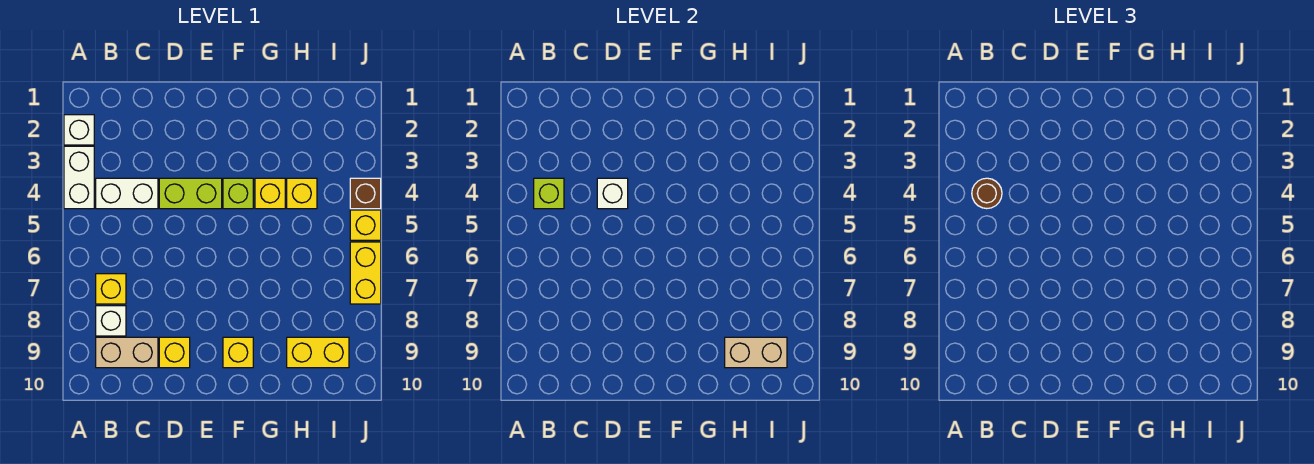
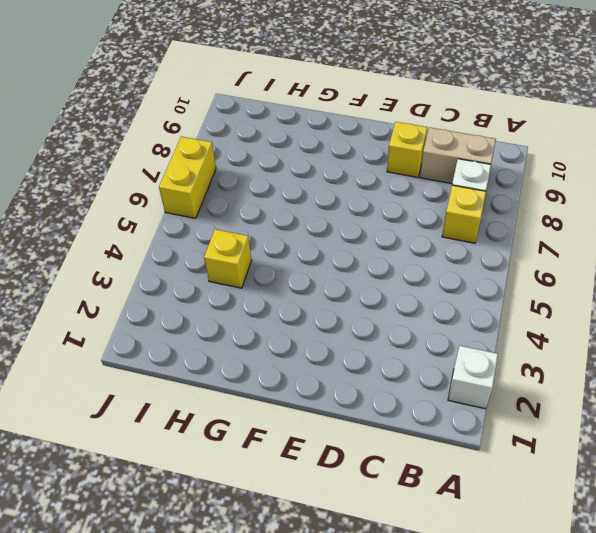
none -> white 1x2 brick [64,146,94,209]
none -> white 1x2 brick [96,178,158,209]
none -> lime 1x2 brick [159,178,222,209]

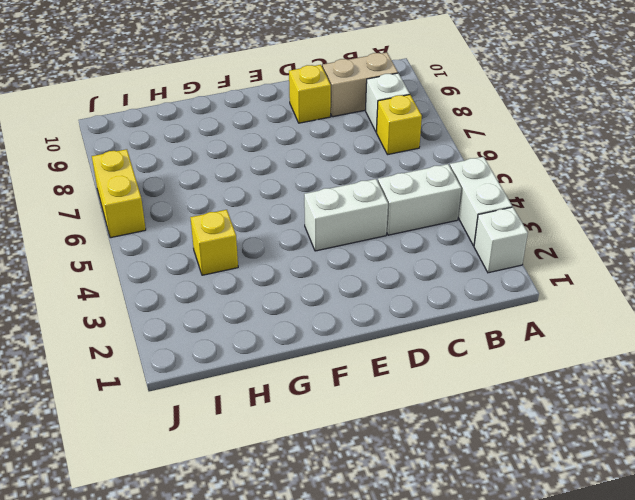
white 1x2 brick [304,179,388,251] -> lime 1x2 brick [159,178,222,209]
none -> lime 1x1 brick [223,178,253,209]
none -> yellow 1x1 brick [223,337,253,368]
none -> yellow 1x1 brick [255,178,285,209]

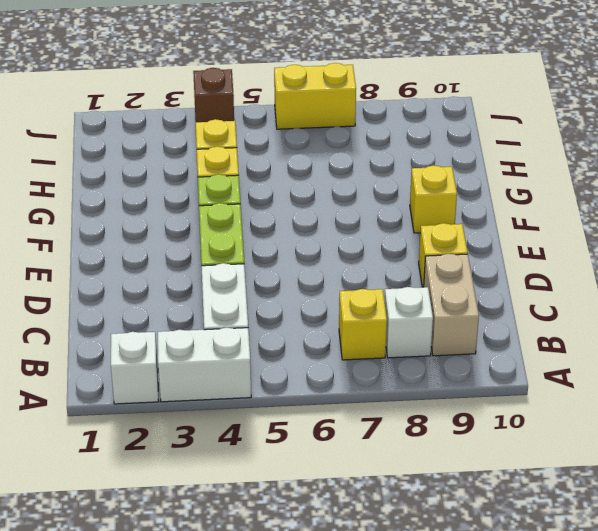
none -> yellow 1x2 brick [287,337,349,368]
none -> yellow 1x1 brick [350,210,381,240]
none -> lime 1x1 brick [534,178,564,209]

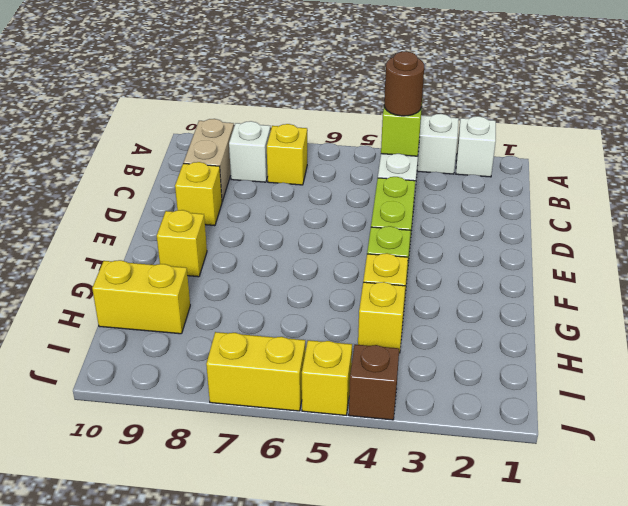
yellow 1x2 brick [92,260,190,334] -> yellow 1x2 brick turned to [287,337,349,368]
none -> white 1x1 brick [597,178,628,209]
none -> tan 1x2 brick [725,337,787,368]

